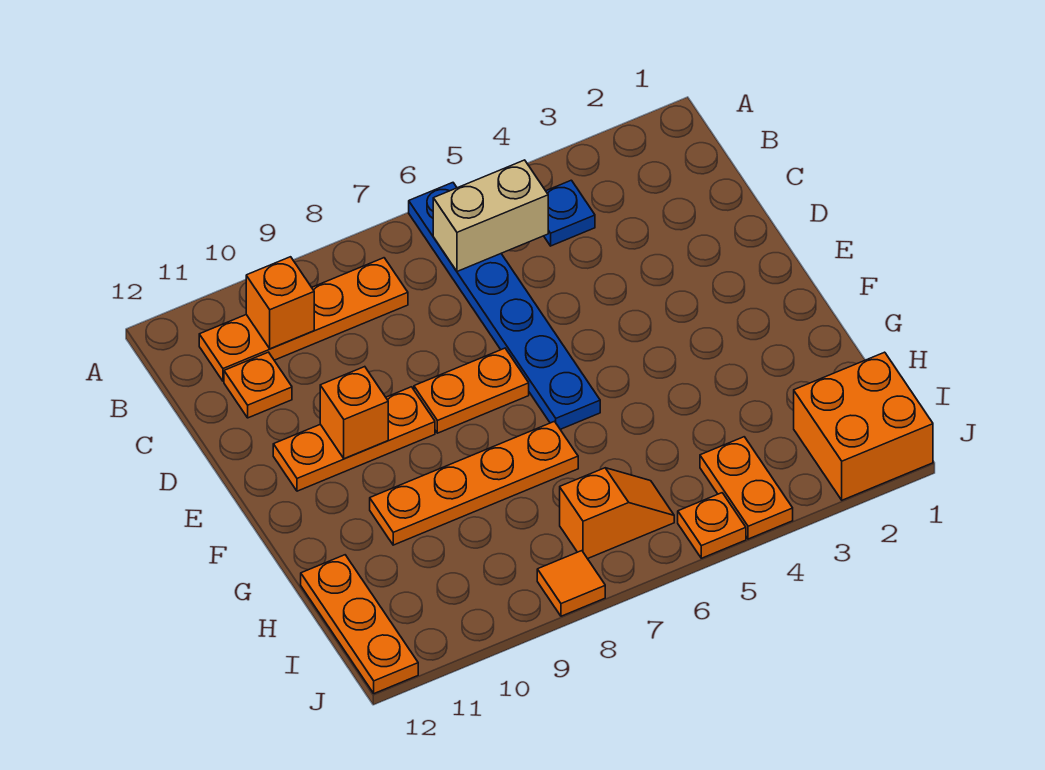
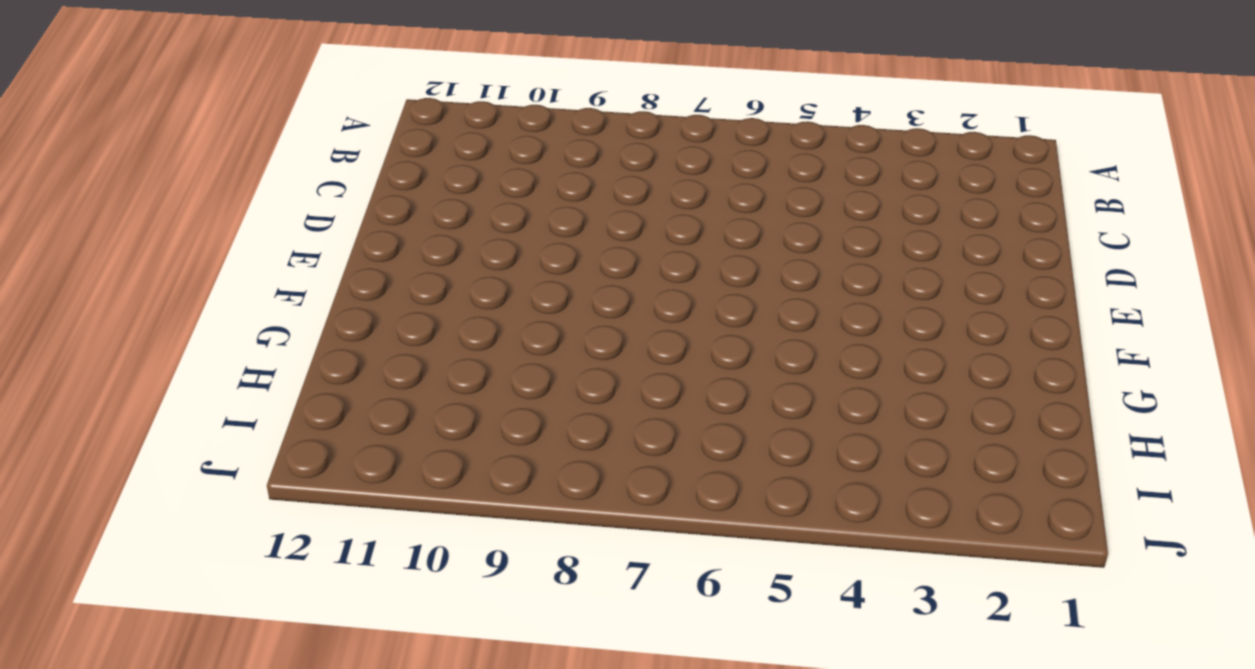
none -> blue 1x6 plate [409,183,600,429]
none -> blue 1x1 plate [544,180,595,246]
none -> orange 1x4 plate [199,258,408,381]

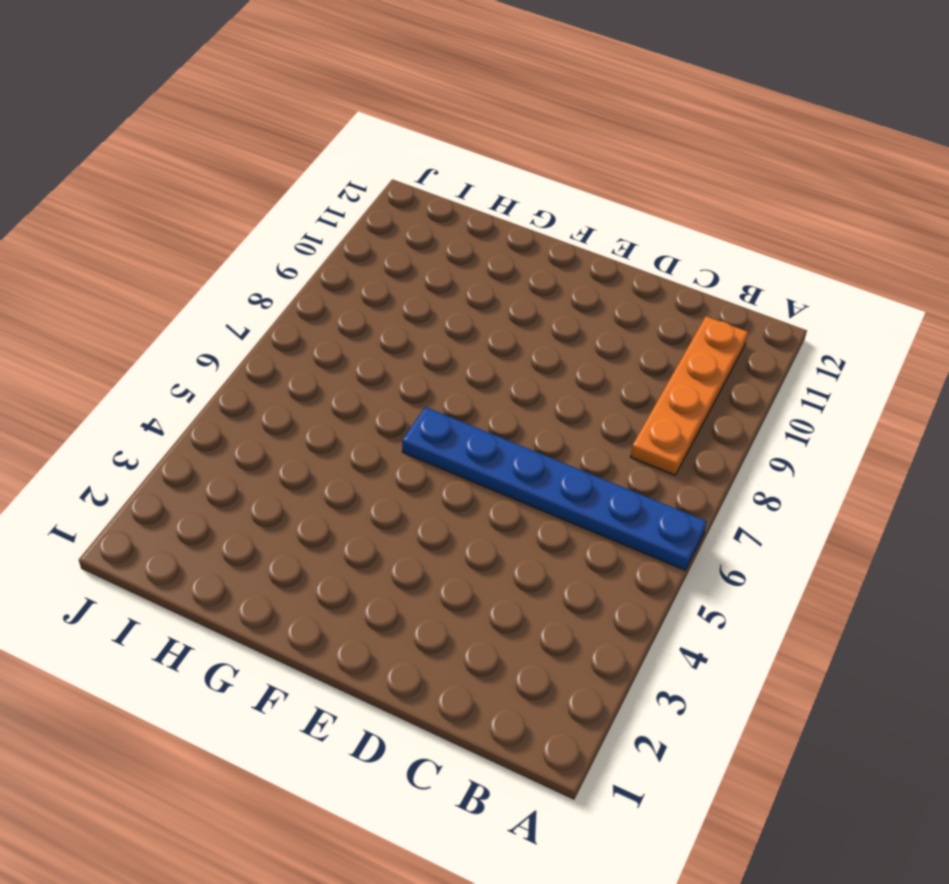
none -> blue 1x1 plate [544,180,595,246]
none -> orange 1x1 plate [224,352,292,418]
none -> orange 1x2 plate [414,348,529,433]

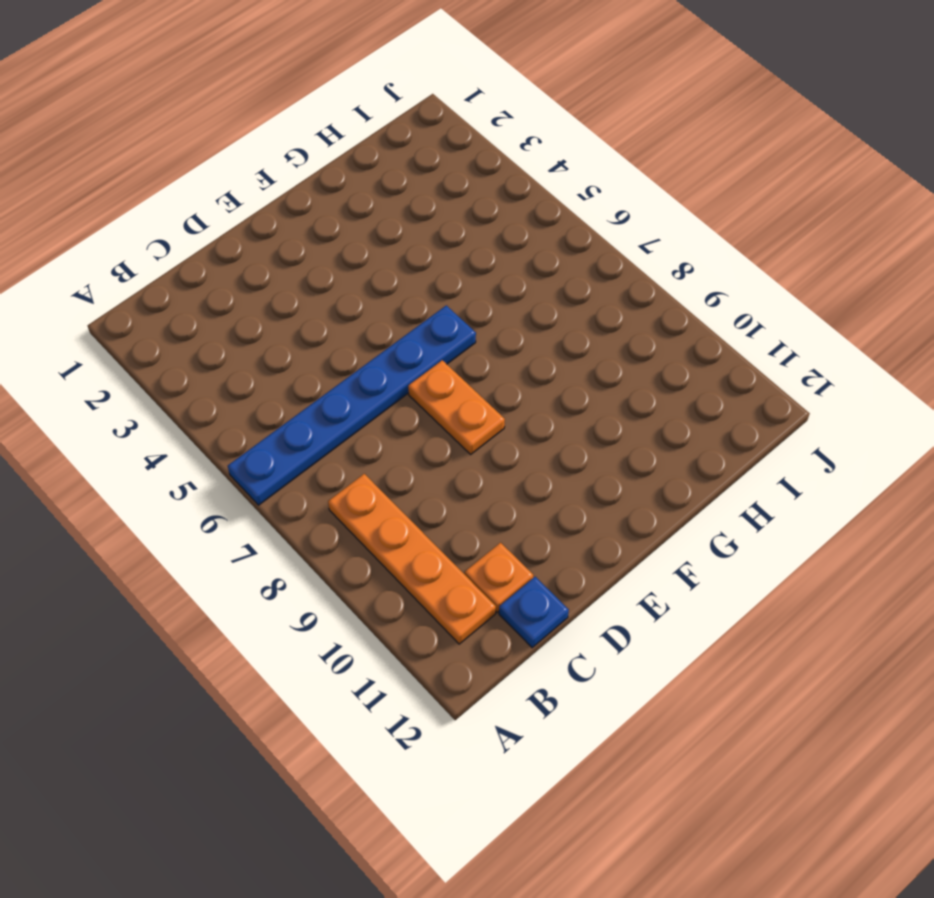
blue 1x1 plate [499,577,569,648] -> blue 1x1 plate moved to [544,180,595,246]
none -> orange 1x3 plate [273,387,435,491]
none -> orange 1x4 plate [370,421,578,545]
none -> orange 1x3 plate [301,555,418,694]

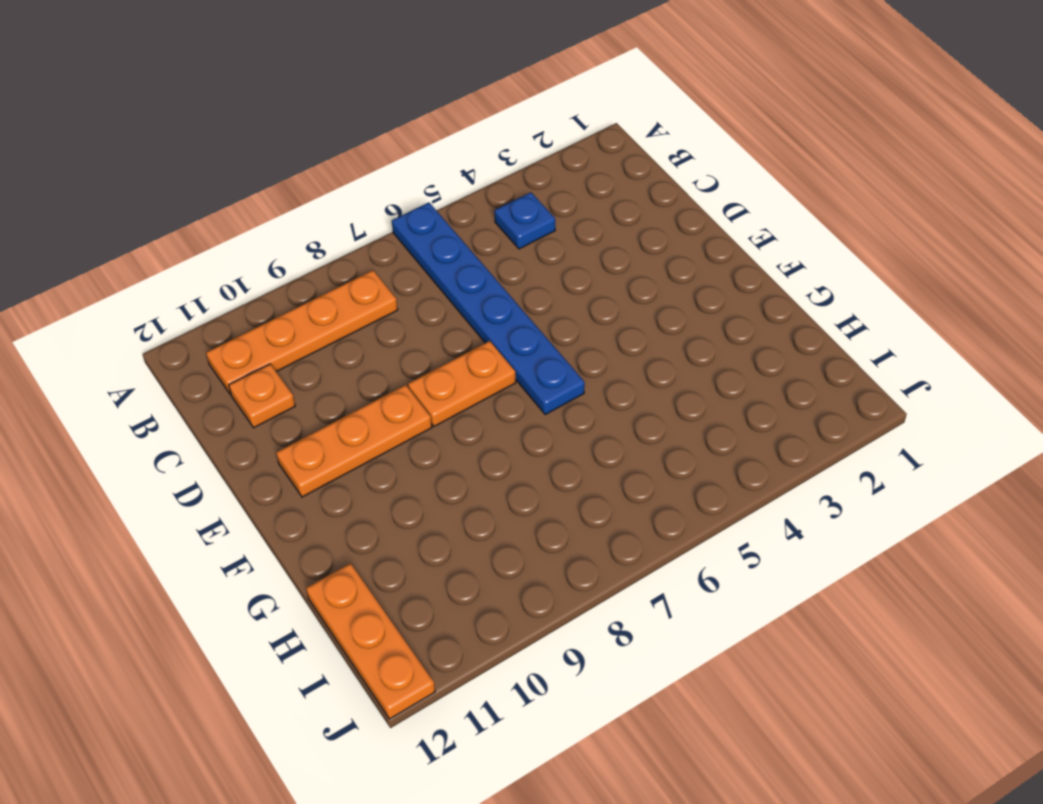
none -> orange 1x4 plate [370,421,578,545]
none -> orange 2x2 brick [794,352,933,500]
none -> orange 1x2 plate [700,437,793,539]

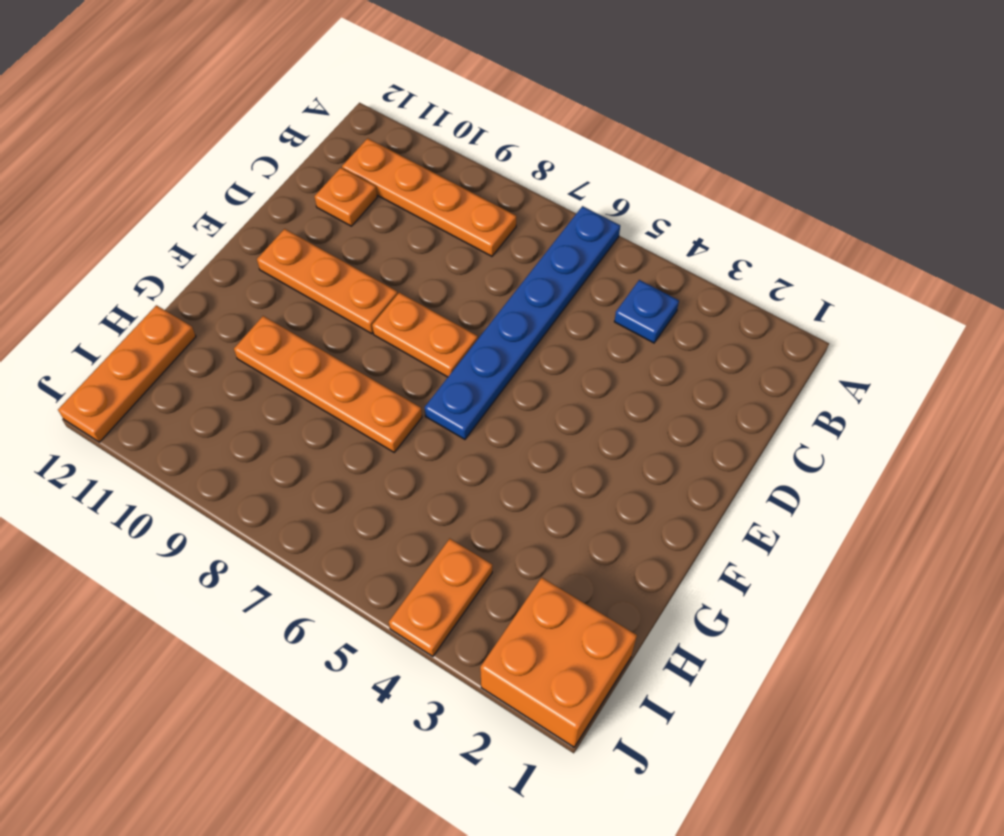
none -> orange 1x2 slope [560,468,674,559]
none -> orange 1x1 plate [678,493,746,558]
none -> orange 1x1 tile [537,551,605,616]

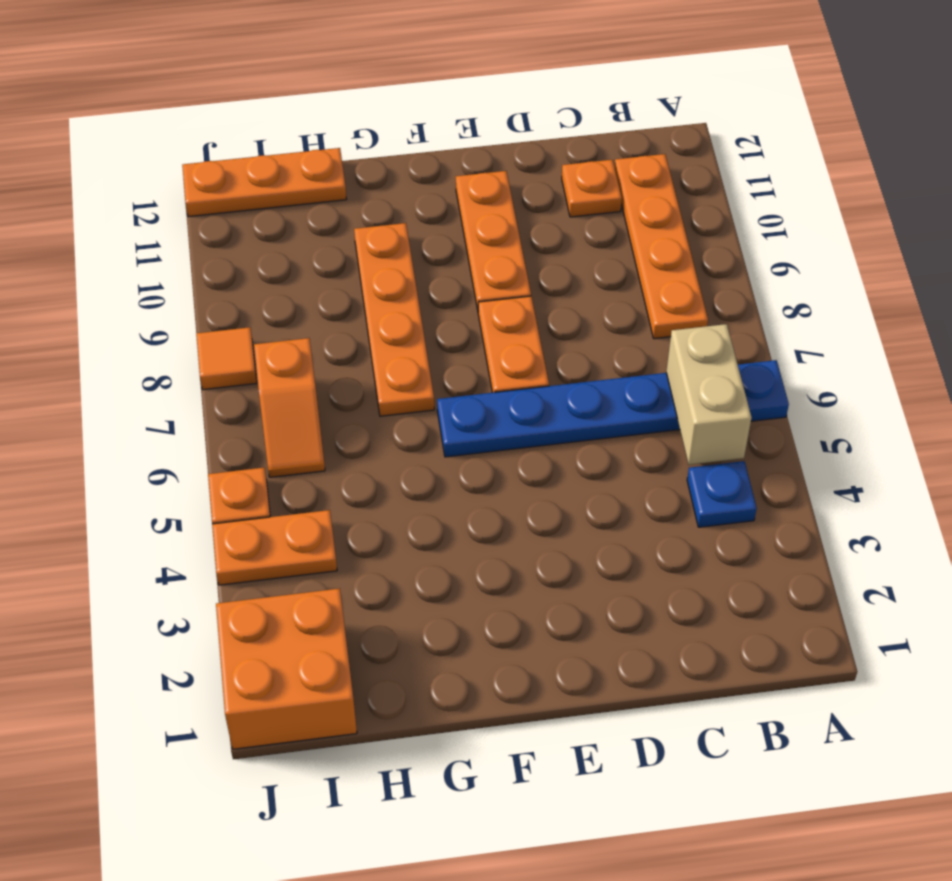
none -> orange 1x1 brick [246,257,314,349]
none -> orange 1x1 brick [320,367,388,459]

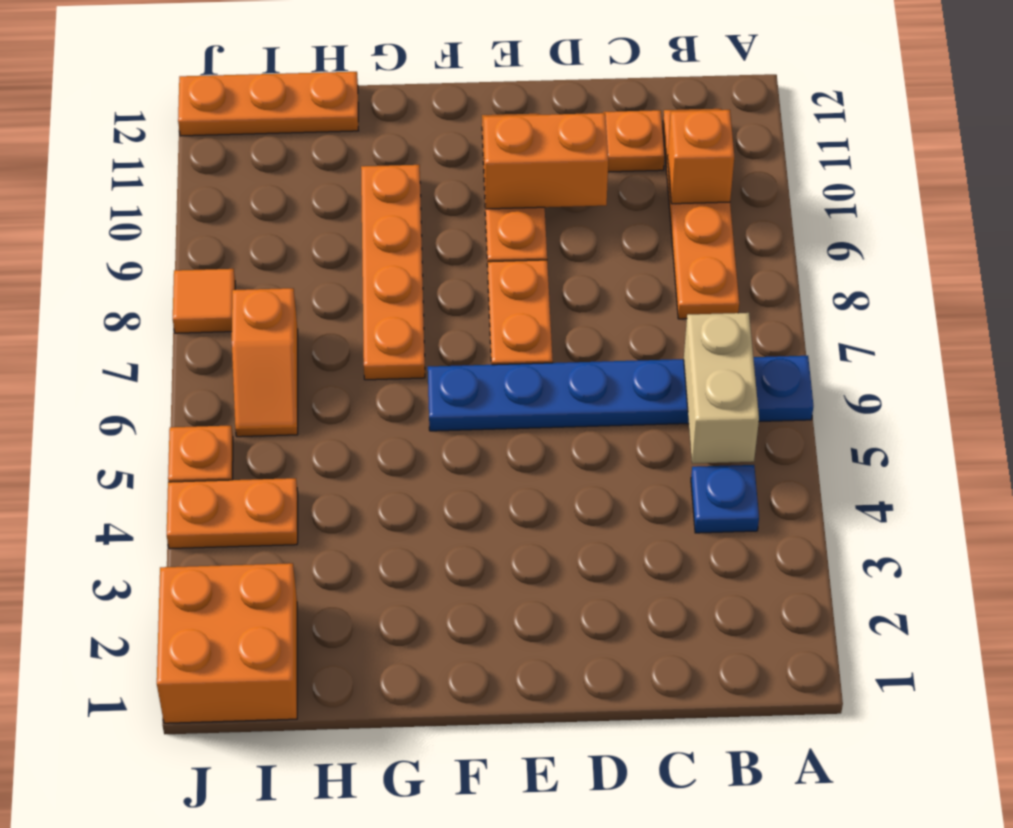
orange 1x2 brick [483,113,608,209] -> orange 1x1 brick [320,367,388,459]

